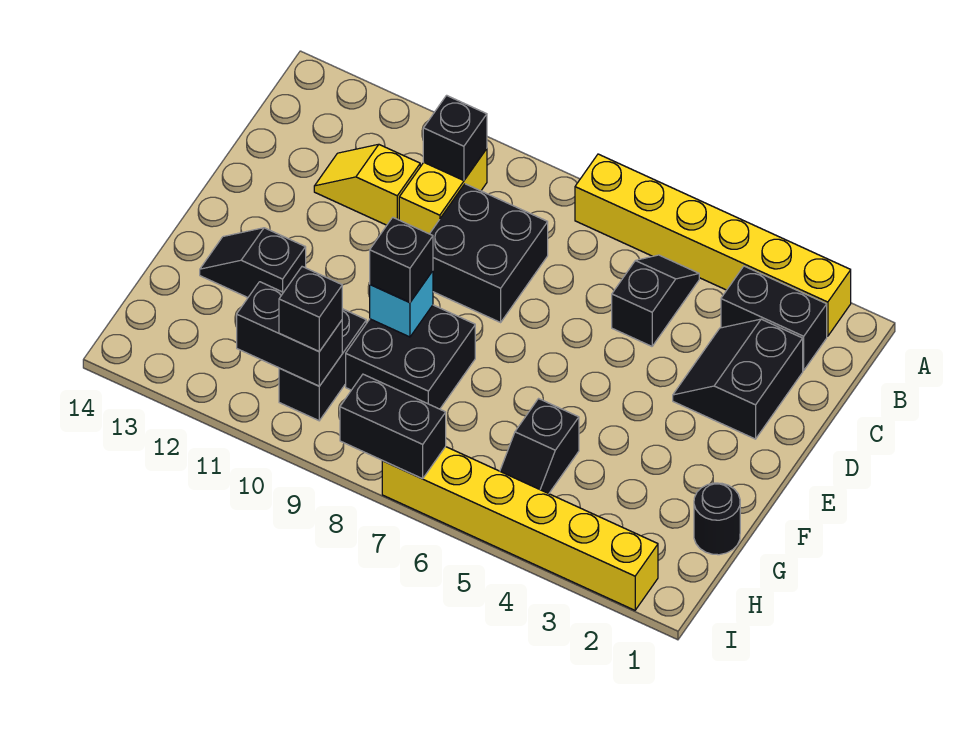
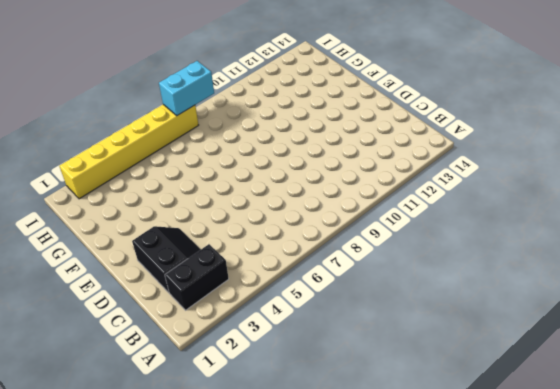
cyan 1x2 brick [159,61,214,116] -> black 1x2 brick [340,374,446,479]
none -> yellow 1x6 brick [575,154,851,336]
none -> black 1x2 slope [612,255,699,346]
none -> yellow 1x2 brick [399,149,487,234]

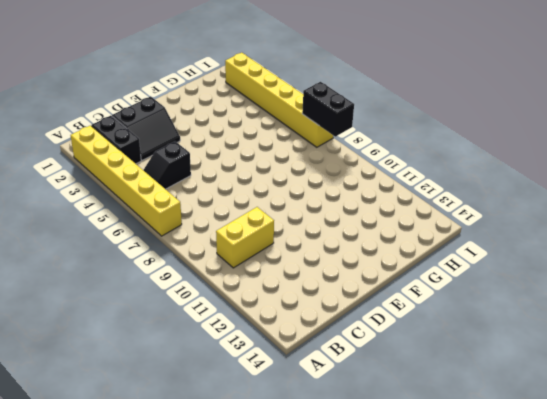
none -> black 2x2 brick [430,184,548,322]
none -> yellow 1x2 slope [314,144,420,225]
none -> black 2x2 brick [346,305,475,409]

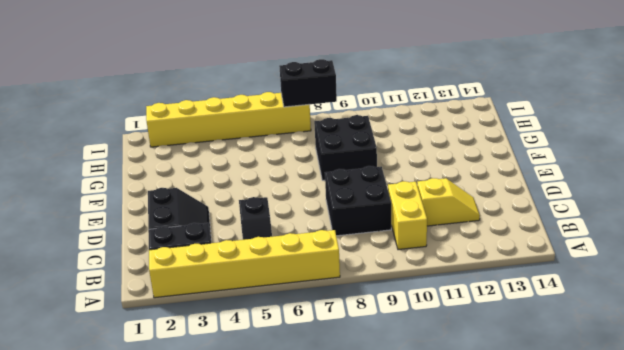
none -> black 1x2 slope [200,228,306,297]
none -> black 1x1 round brick [694,483,740,555]
none -> black 1x2 slope [500,399,579,494]

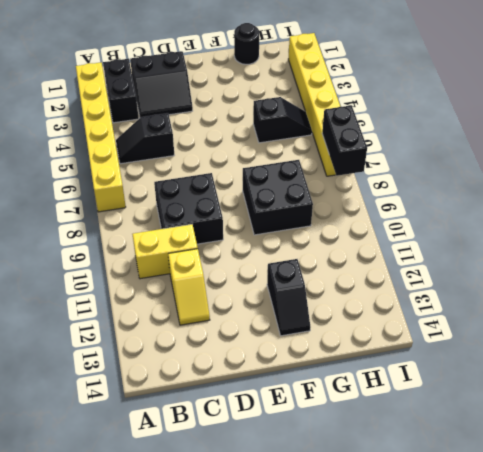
none -> black 1x2 brick [279,309,366,421]
none -> black 1x1 brick [423,95,487,181]
none -> cyan 1x1 brick [370,271,433,337]

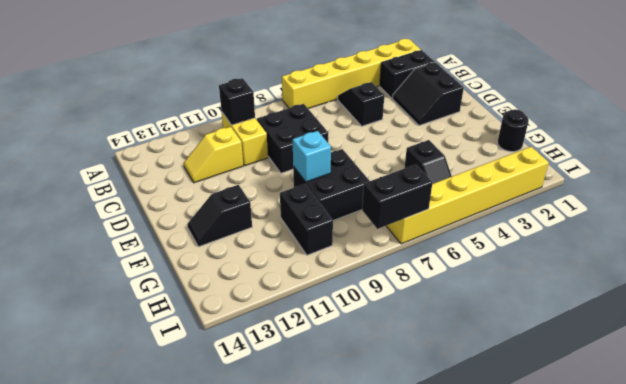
none -> black 1x2 brick [237,282,342,386]
none -> black 1x1 brick [370,217,433,302]
none -> black 1x1 brick [279,267,342,351]

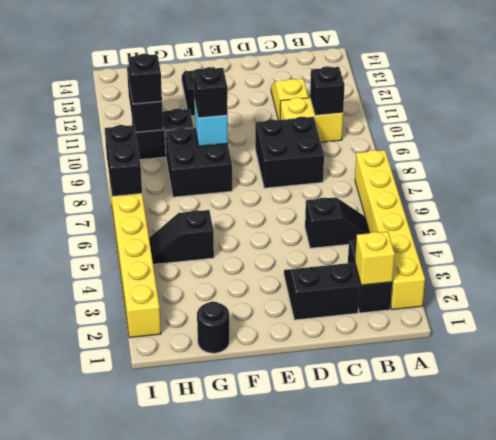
yellow 1x1 brick [355,231,395,285] -> none

